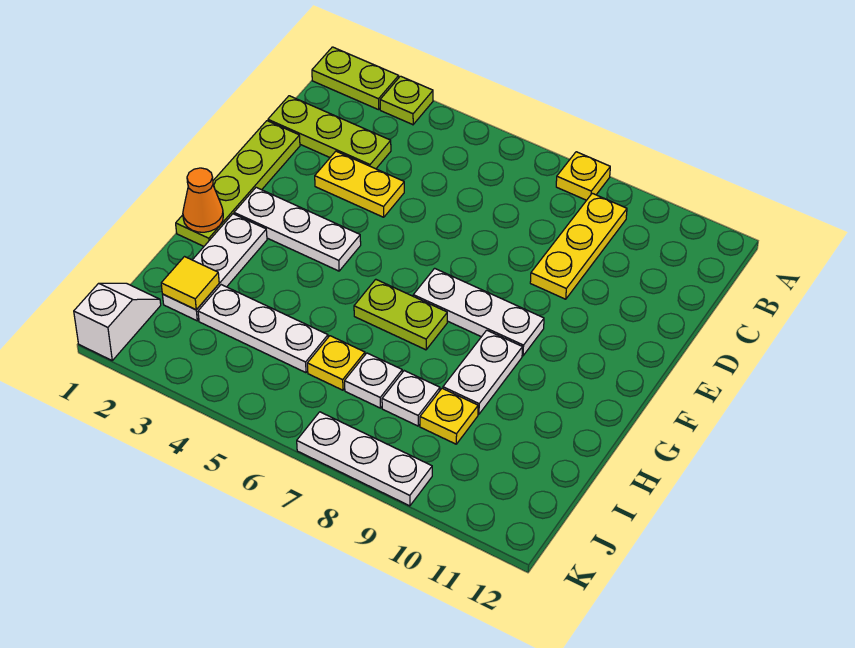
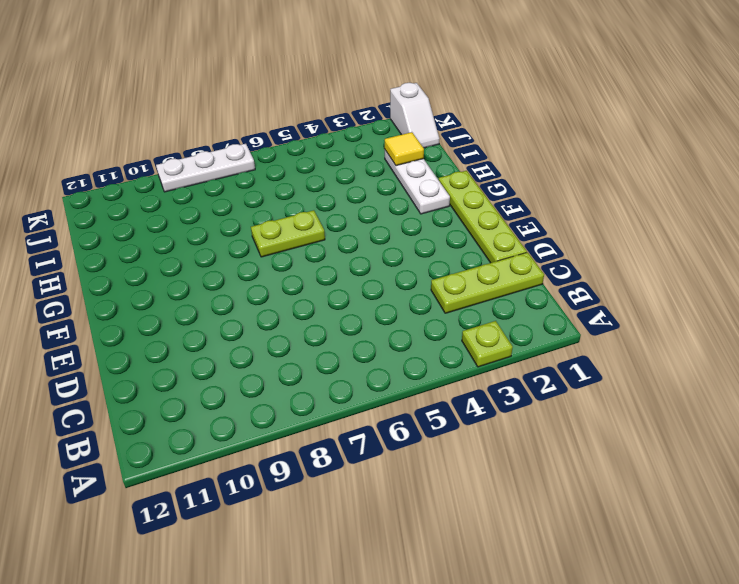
none -> lime 1x2 plate [312,47,399,110]
none -> yellow 1x1 plate [556,152,610,200]
none -> yellow 1x3 plate [530,193,627,299]

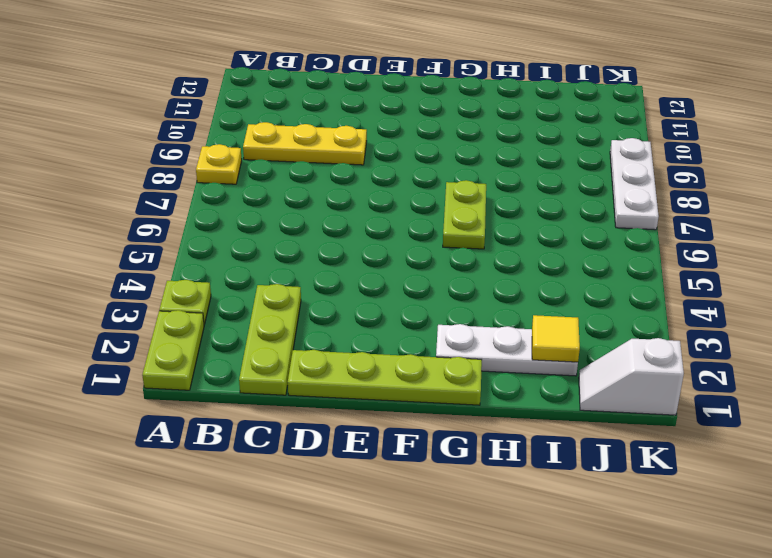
none -> yellow 1x2 plate [315,151,404,217]
none -> white 1x3 plate [234,187,361,271]
none -> white 1x3 plate [413,268,544,356]

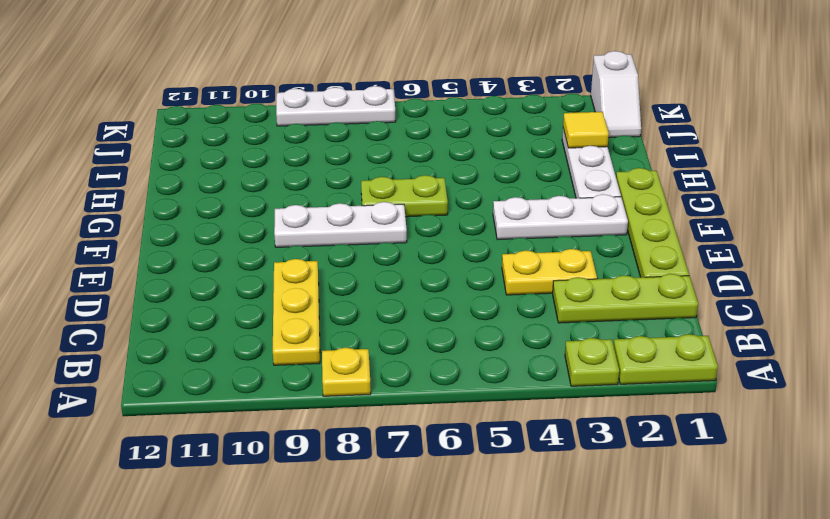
none -> white 1x2 plate [443,330,522,414]
none -> white 1x3 plate [198,285,328,373]
none -> yellow 1x1 plate [307,336,365,390]

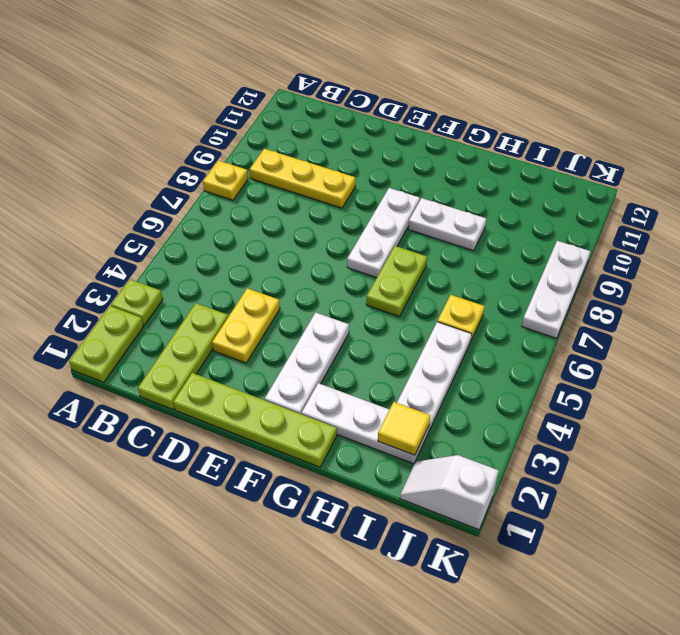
none -> white 1x1 plate [345,353,402,408]
none -> white 1x1 plate [382,371,440,426]
none -> yellow 1x1 plate [420,388,478,444]

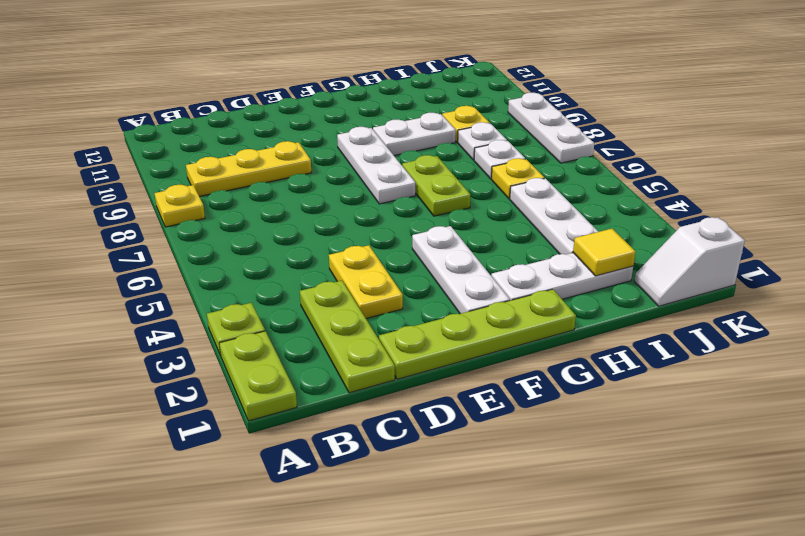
none -> orange 1x1 cone [183,168,223,232]

